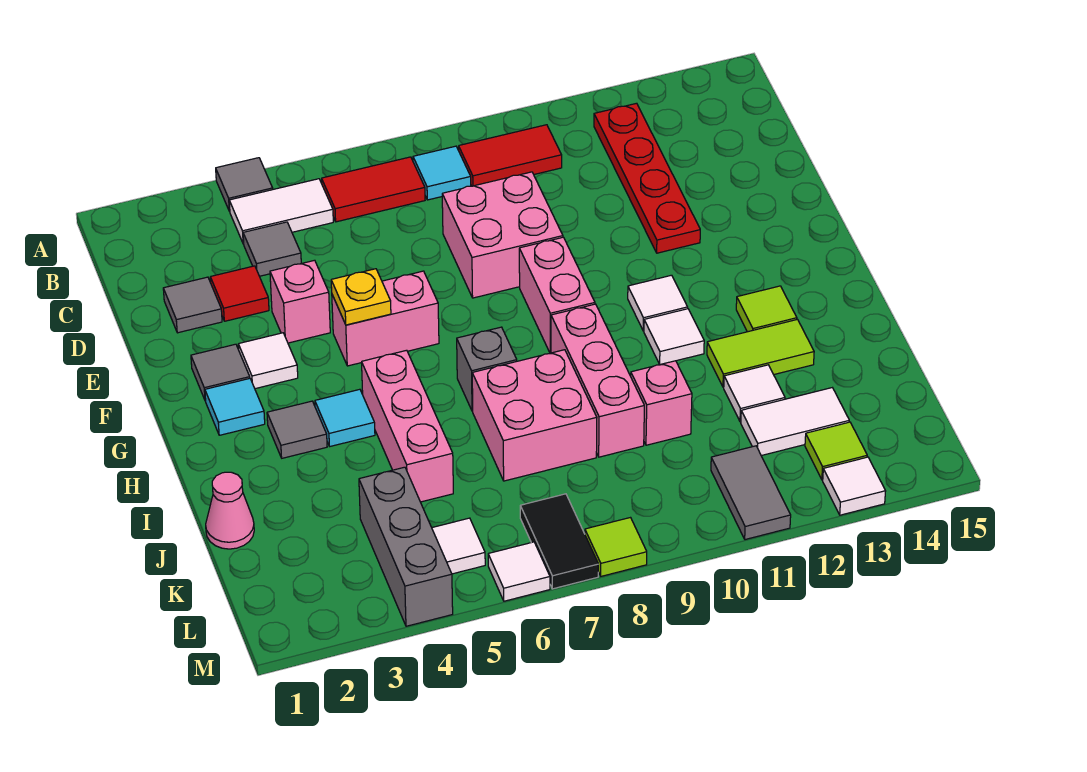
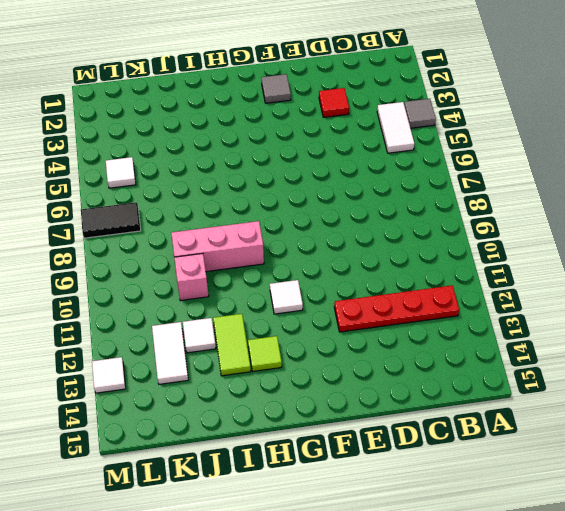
none -> red 1x2 tile [322,157,425,222]
none -> cyan 1x1 tile [413,146,471,200]
none -> red 1x2 tile [459,125,562,186]
none -> grey 1x1 tile [243,222,301,276]

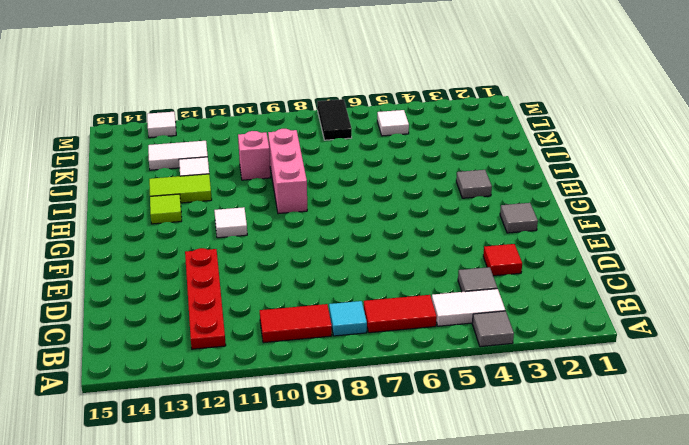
none -> grey 1x1 tile [163,277,222,333]
none -> pink 2x2 brick [442,172,563,298]
none -> pink 1x1 brick [270,260,330,343]
none -> white 1x1 tile [238,333,298,389]

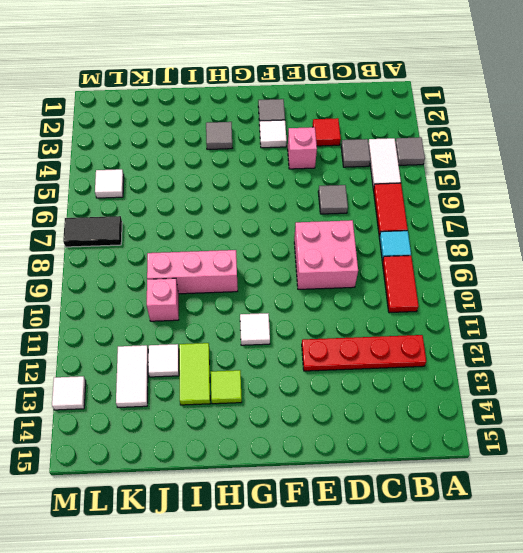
grey 1x1 tile [318,185,348,214] -> grey 1x1 tile moved to [163,277,222,333]
none -> pink 1x2 brick [332,271,439,366]
none -> pink 1x2 brick [519,237,595,353]
none -> cyan 1x1 tile [205,379,265,435]
none -> cyan 1x1 tile [315,389,375,446]

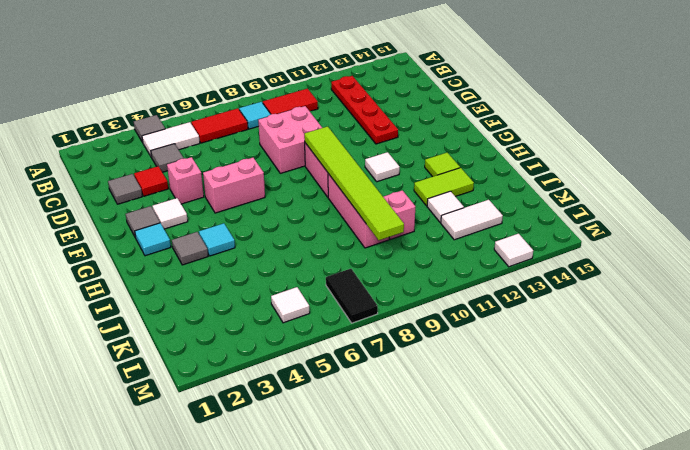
lime 1x6 tile [304,126,404,240] -> none
none -> pink 1x3 brick [362,350,453,502]
none -> grey 1x1 brick [457,327,517,411]
none -> white 1x1 tile [644,309,704,364]
none -> pink 2x2 brick [472,350,597,481]

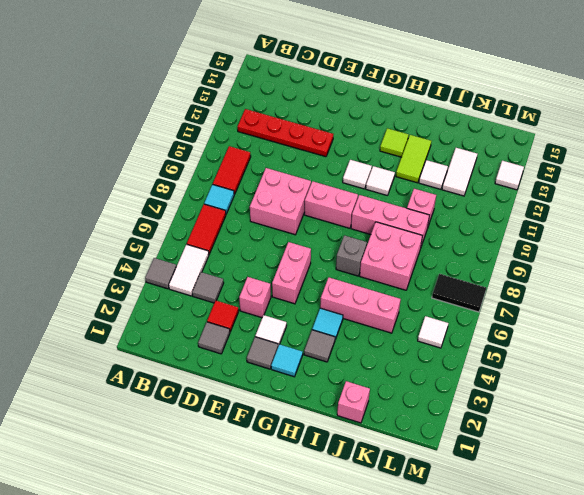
pink 1x1 brick [337,381,370,423] -> pink 1x1 cone [206,472,254,549]
none -> grey 1x3 brick [359,467,453,626]
none -> grey 1x2 tile [711,446,791,540]
none -> lime 1x1 tile [805,422,867,480]
none -> white 1x1 tile [488,542,550,601]

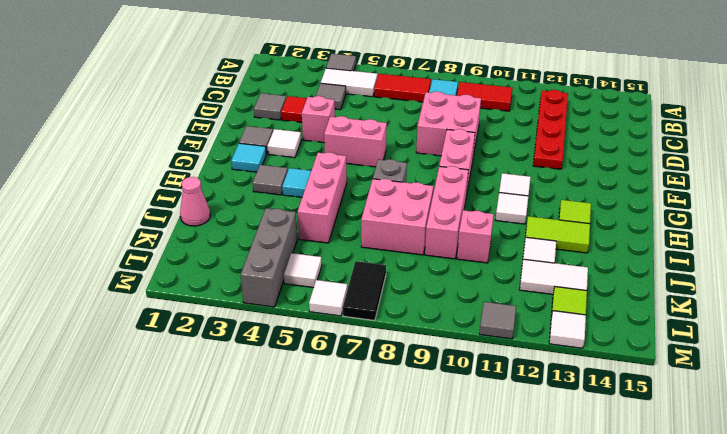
grey 1x1 tile [479,302,516,339] -> grey 1x2 tile [711,446,791,540]
none -> lime 1x1 tile [585,518,647,576]
none -> yellow 1x1 plate [331,269,391,325]

